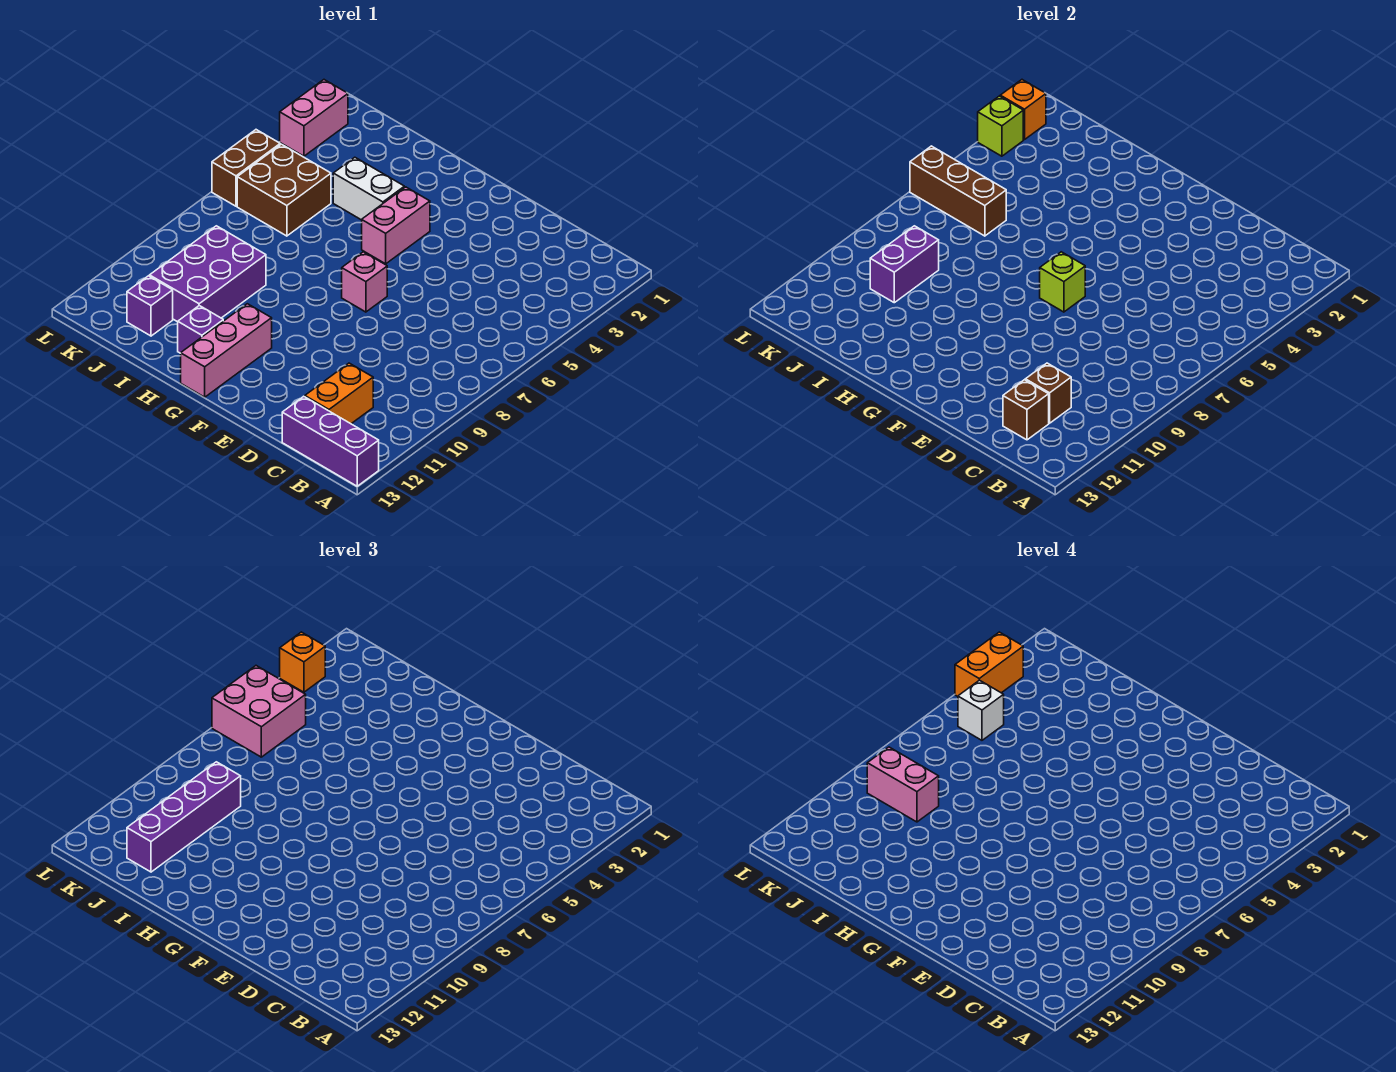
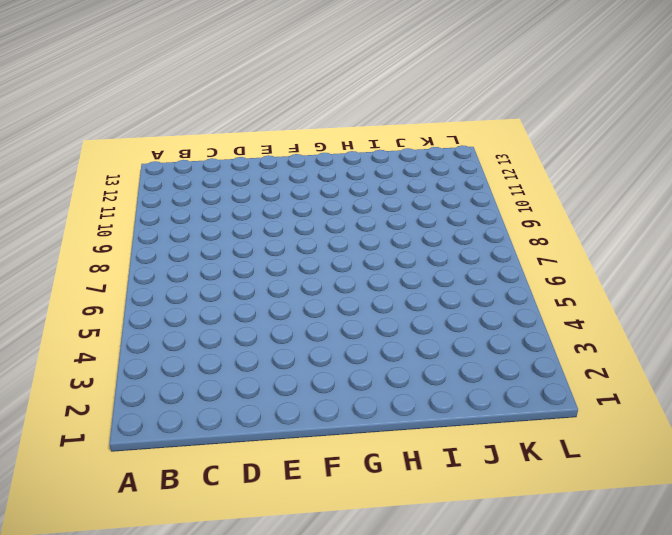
none -> purple 1x3 brick [282,396,379,486]
none -> orange 1x2 brick [305,363,373,424]
none -> pink 1x1 brick [342,252,387,312]

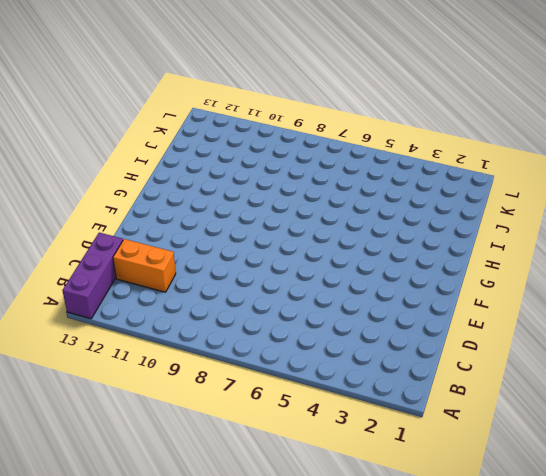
none -> pink 1x1 brick [342,252,387,312]
none -> pink 1x2 brick [362,187,430,264]
none -> pink 1x3 brick [181,304,272,397]

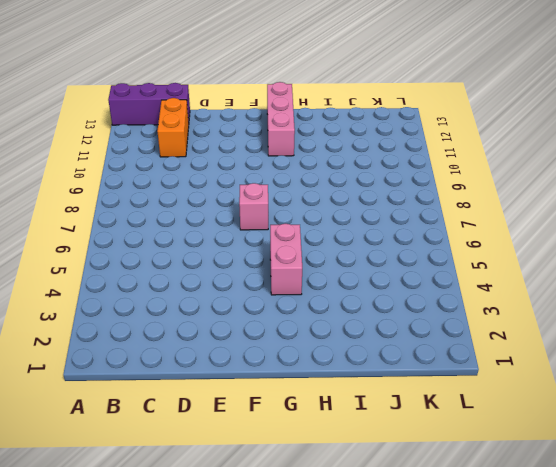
none -> white 1x2 brick [333,157,404,220]
none -> purple 1x1 brick [178,306,223,353]
none -> purple 2x3 brick [150,226,266,322]

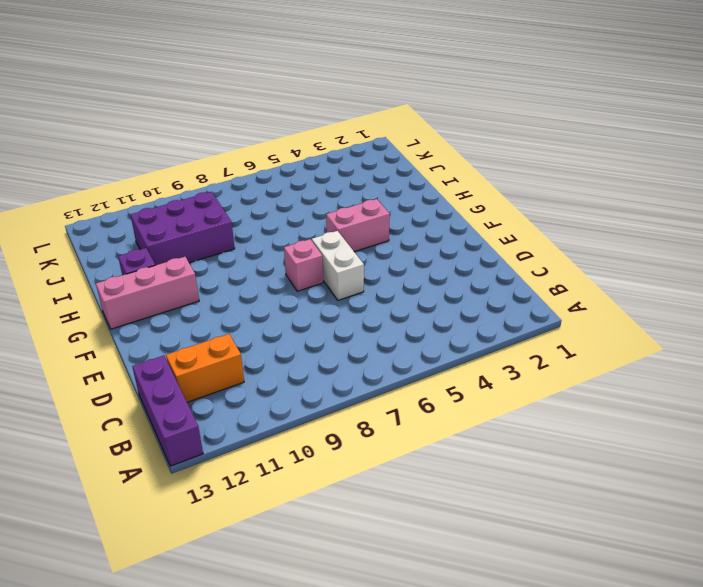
white 1x2 brick [312,231,364,300] -> white 1x2 brick moved to [333,157,404,220]
none -> brown 2x2 brick [237,144,331,236]
none -> purple 1x1 brick [127,276,173,336]
none -> pink 1x2 brick [280,80,348,156]

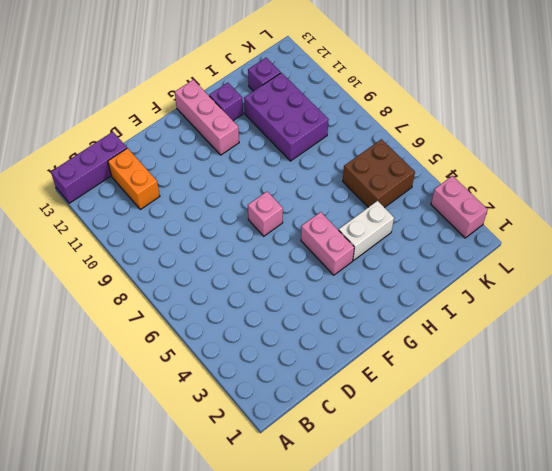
none -> brown 1x2 brick [212,130,280,206]
none -> brown 1x1 brick [1025,363,1071,423]
none -> brown 1x1 brick [1003,380,1049,440]

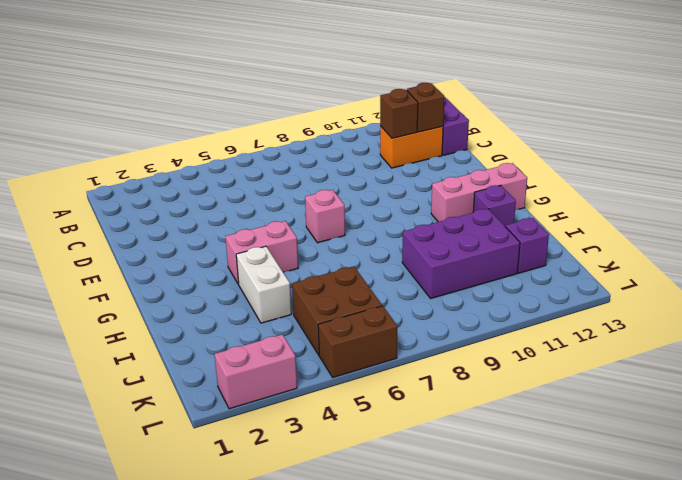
none -> lime 1x1 brick [1040,252,1085,312]
none -> brown 1x3 brick [910,146,1006,236]
none -> purple 1x2 brick [870,226,939,303]

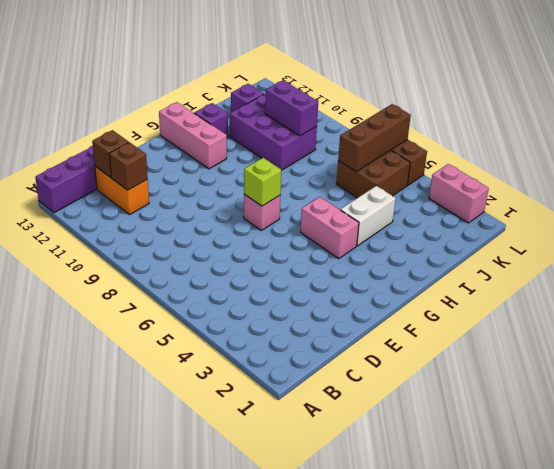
none -> orange 1x1 brick [1000,80,1046,140]
none -> lime 1x1 brick [978,96,1023,156]
none -> purple 1x4 brick [127,762,241,872]

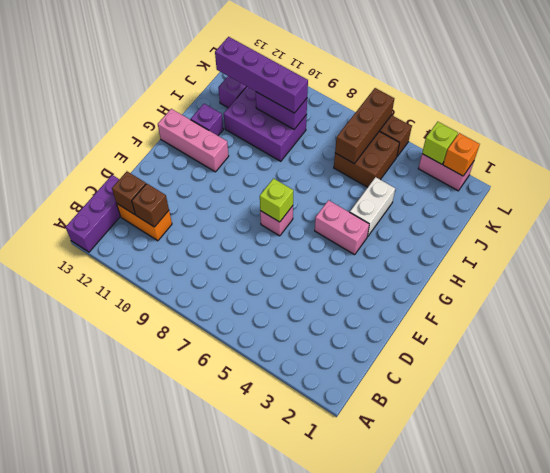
none -> pink 2x2 brick [212,666,306,757]
none -> orange 1x1 brick [280,632,325,692]
none -> pink 1x2 brick [867,747,939,822]

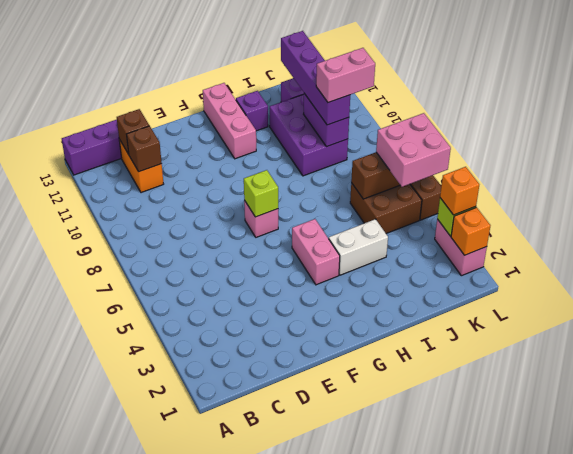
none -> white 1x1 brick [958,680,1004,740]
none -> orange 1x2 brick [955,632,1023,696]

